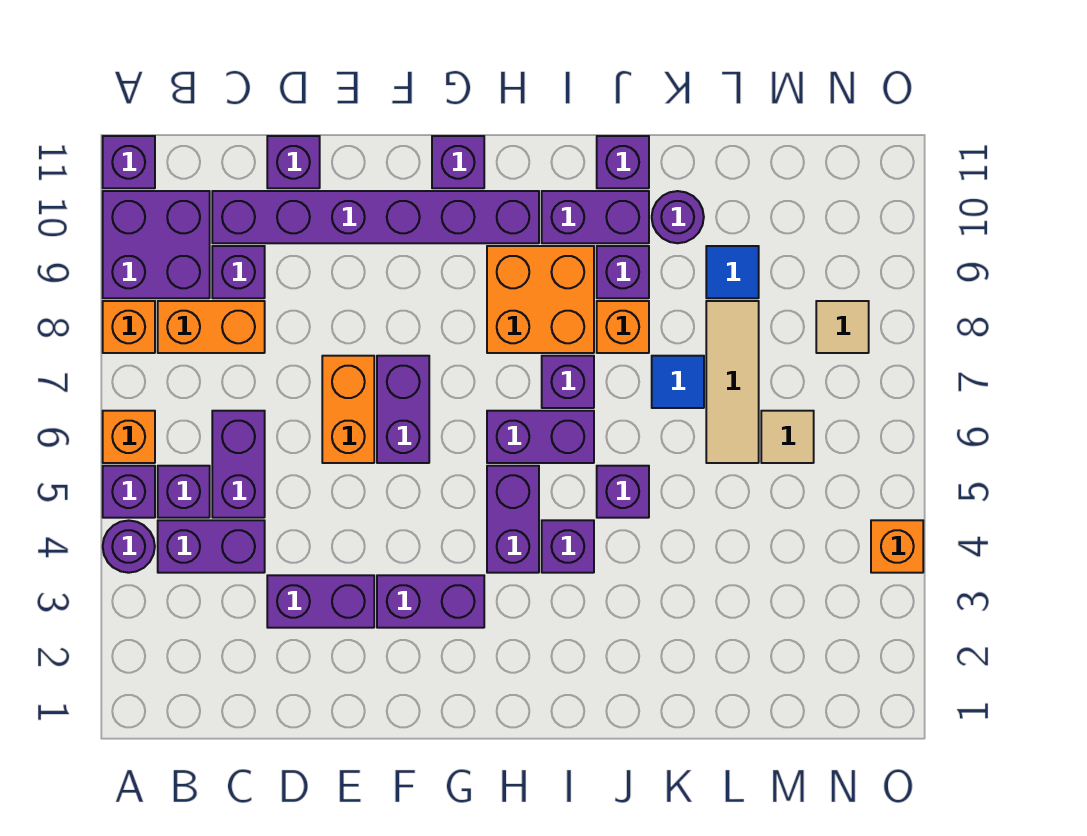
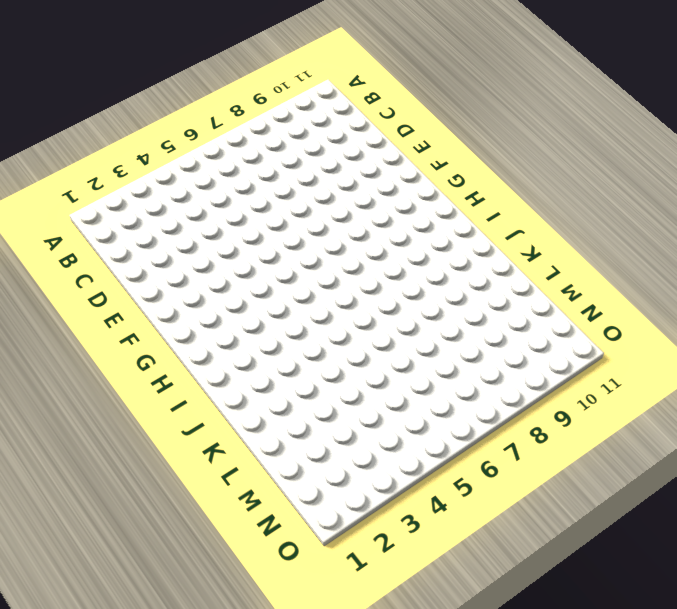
none -> purple 1x1 round brick [103,520,155,573]
none -> purple 1x1 brick [103,466,155,518]
none -> orange 1x1 brick [103,411,155,463]
none -> orange 1x1 brick [103,301,155,353]

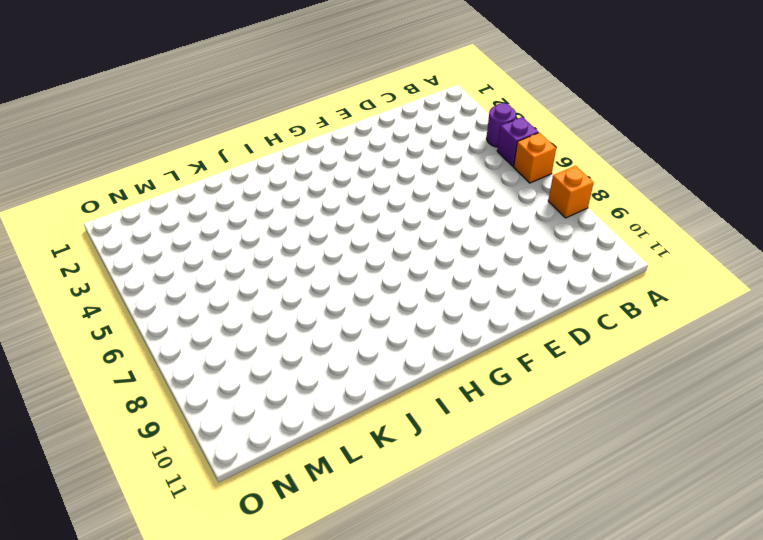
none -> purple 2x2 brick [103,191,210,298]
none -> purple 1x1 brick [103,136,155,188]
none -> purple 1x2 brick [158,520,265,573]
none -> purple 1x1 brick [158,466,210,518]

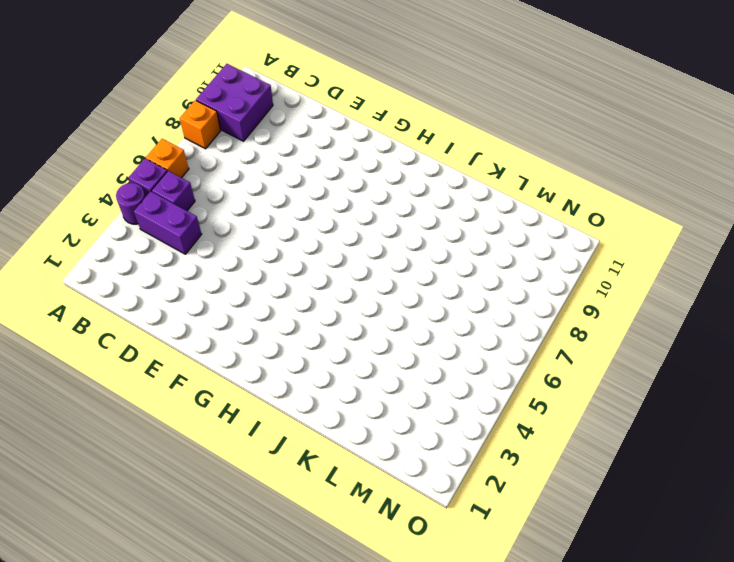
none -> purple 1x1 brick [103,136,155,188]
none -> orange 1x2 brick [158,301,265,353]
none -> purple 1x2 brick [212,411,265,518]
none -> purple 1x1 brick [212,246,265,298]

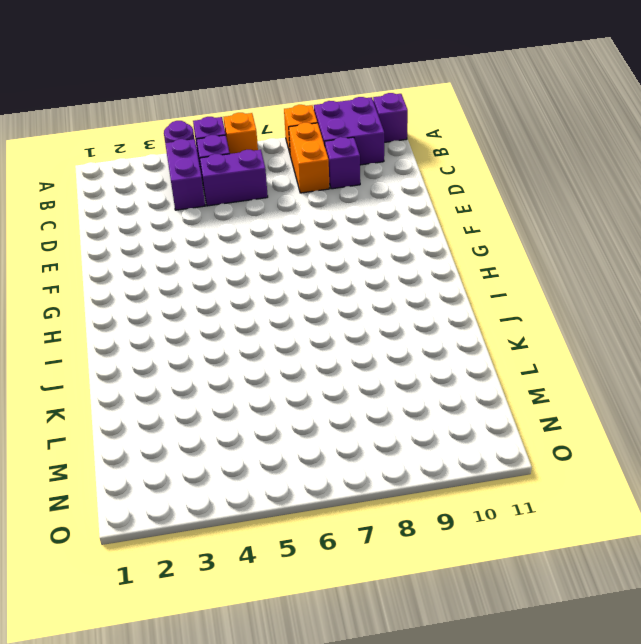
none -> purple 1x6 brick [212,191,539,243]
none -> purple 1x2 brick [267,575,374,628]
none -> purple 1x1 brick [267,136,320,188]
none -> orange 1x2 brick [322,356,374,463]

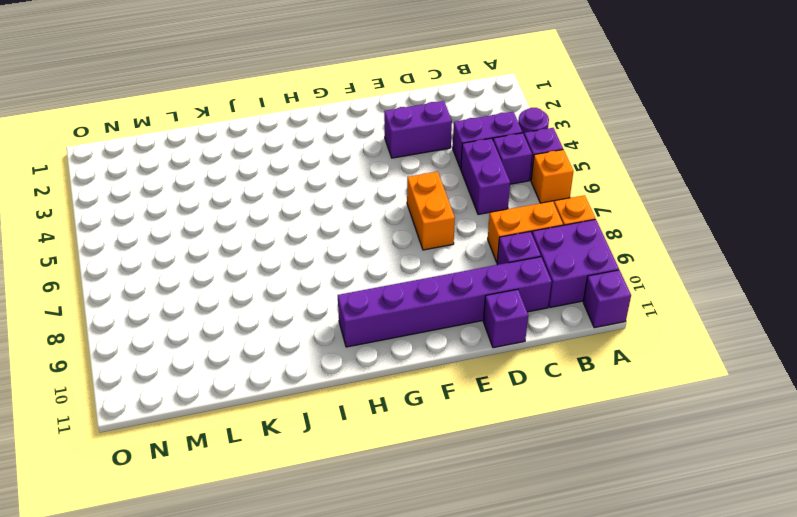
none -> purple 1x2 brick [377,575,484,628]
none -> purple 1x2 brick [377,356,429,463]
none -> purple 1x1 brick [432,136,484,188]
none -> purple 1x2 brick [487,466,539,573]

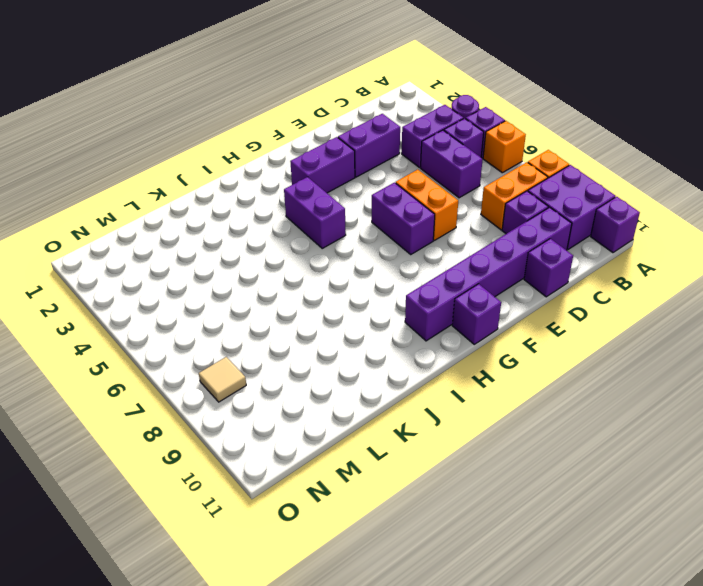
none -> purple 1x2 brick [487,411,594,463]
none -> orange 2x2 brick [487,246,594,353]
none -> purple 1x1 brick [542,520,594,573]
none -> purple 1x1 brick [542,356,594,408]

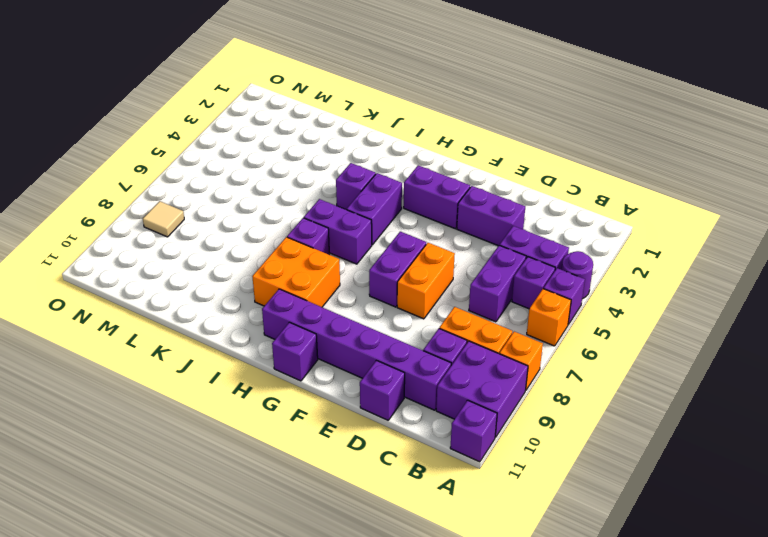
none -> purple 1x2 brick [542,191,649,243]
none -> purple 1x1 brick [597,466,649,518]
none -> orange 1x1 brick [597,301,649,353]
none -> purple 1x1 brick [597,246,649,298]

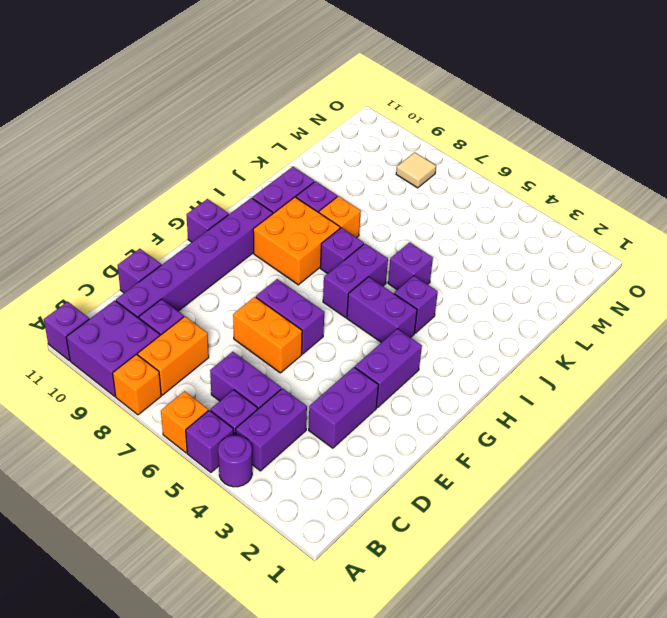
none -> purple 1x1 brick [597,136,649,188]
none -> blue 1x1 tile [652,356,704,408]
none -> purple 1x1 round brick [652,191,704,243]
none -> tan 1x3 tile [706,301,759,463]

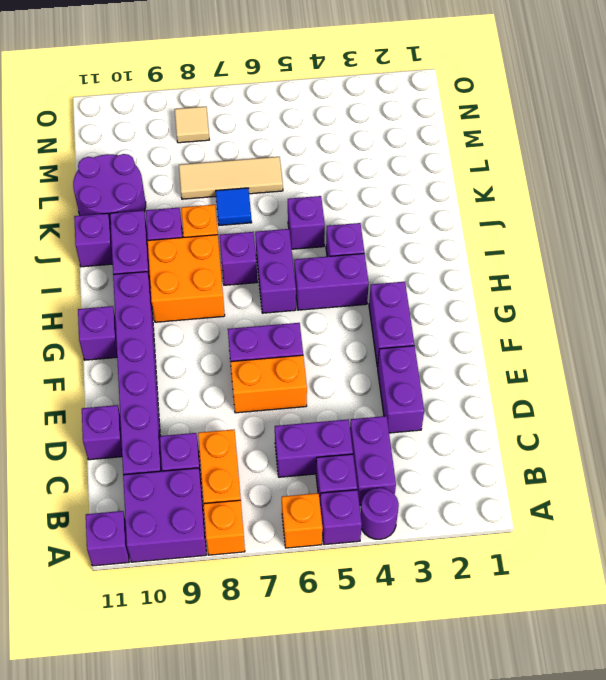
purple 2x2 round brick [73,154,146,224] -> purple 1x1 round brick [652,191,704,243]
none -> blue 1x1 tile [706,246,759,298]
none -> tan 1x1 tile [761,411,814,463]
none -> orange 1x1 brick [871,520,923,573]

